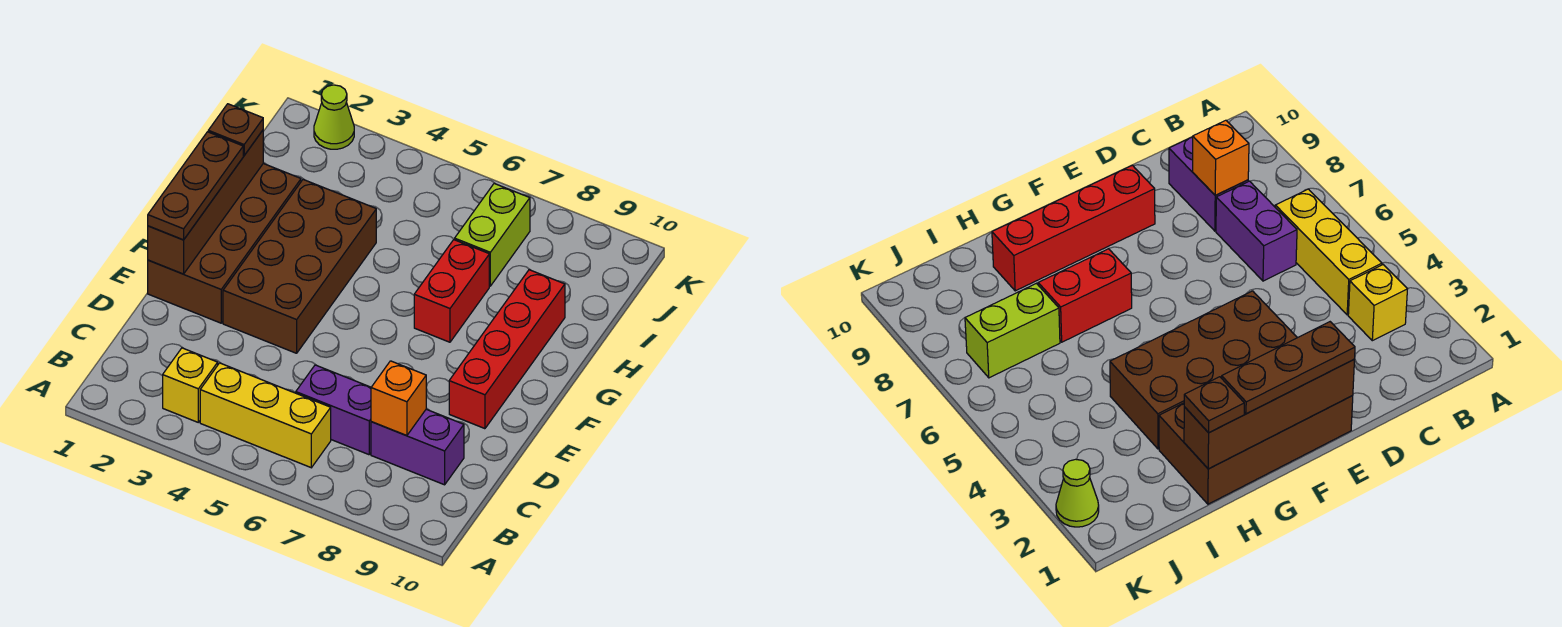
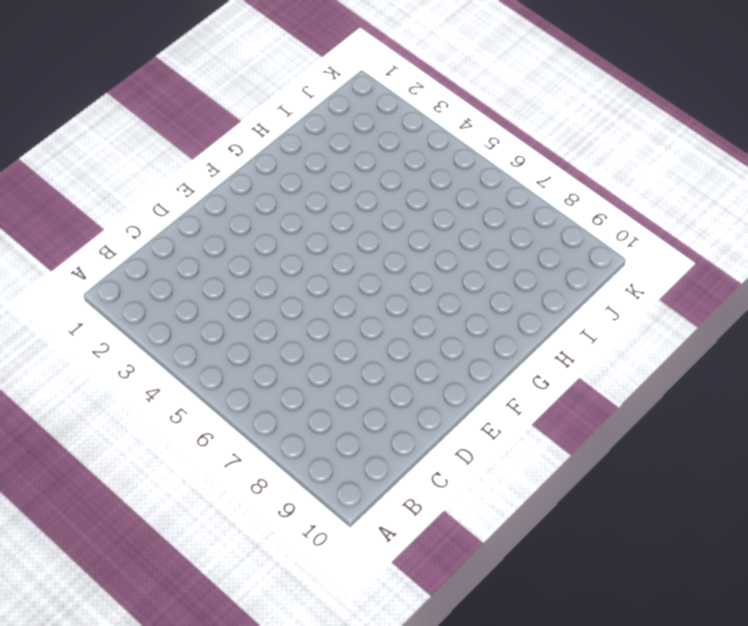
none -> yellow 1x1 brick [163,348,218,422]
none -> yellow 1x3 brick [200,363,331,468]
none -> purple 1x2 brick [296,365,371,455]

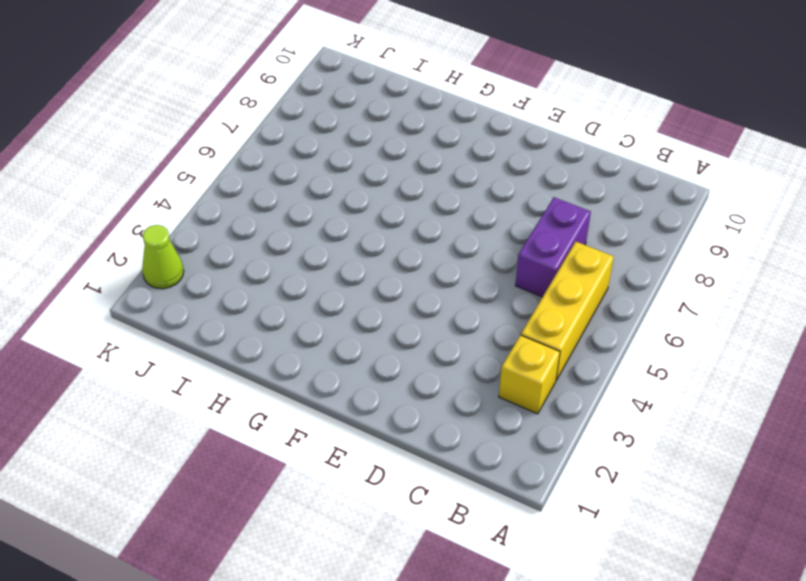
none -> purple 1x2 brick [371,409,464,485]
none -> brown 2x4 brick [148,164,301,323]
none -> brown 2x4 brick [223,180,376,353]

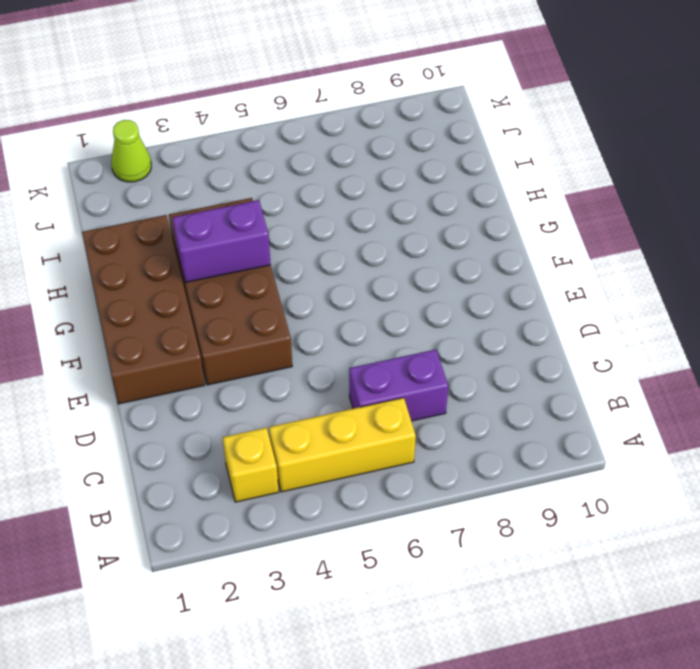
purple 1x2 brick [172,200,271,283] -> purple 1x2 brick moved to [371,409,464,485]
none -> red 1x4 brick [449,270,565,429]
none -> red 1x2 brick [414,240,489,342]
none -> lime 1x2 brick [455,184,530,286]

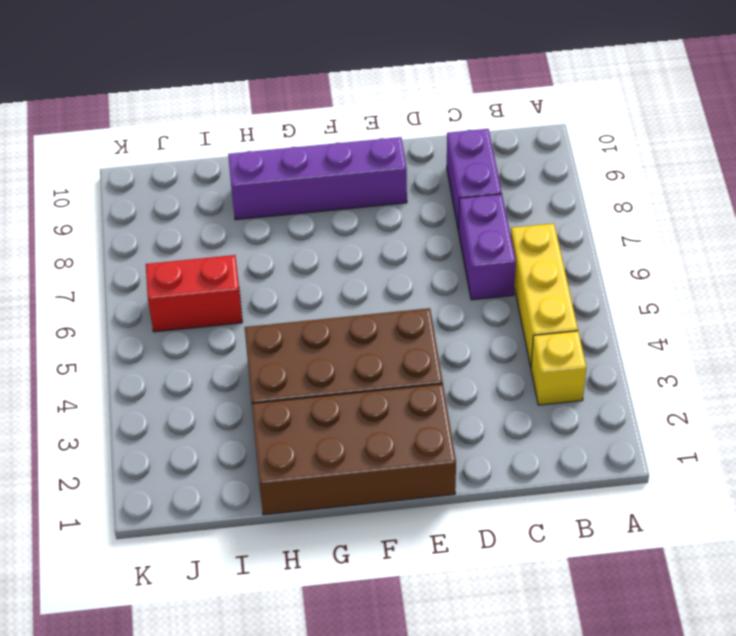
purple 1x4 brick [228,137,407,220] -> red 1x4 brick [449,270,565,429]
red 1x2 brick [146,255,242,332] -> red 1x2 brick moved to [414,240,489,342]
none -> lime 1x2 brick [455,184,530,286]
none -> lime 1x1 cone [314,85,354,149]
none -> orange 1x1 brick [371,361,426,435]

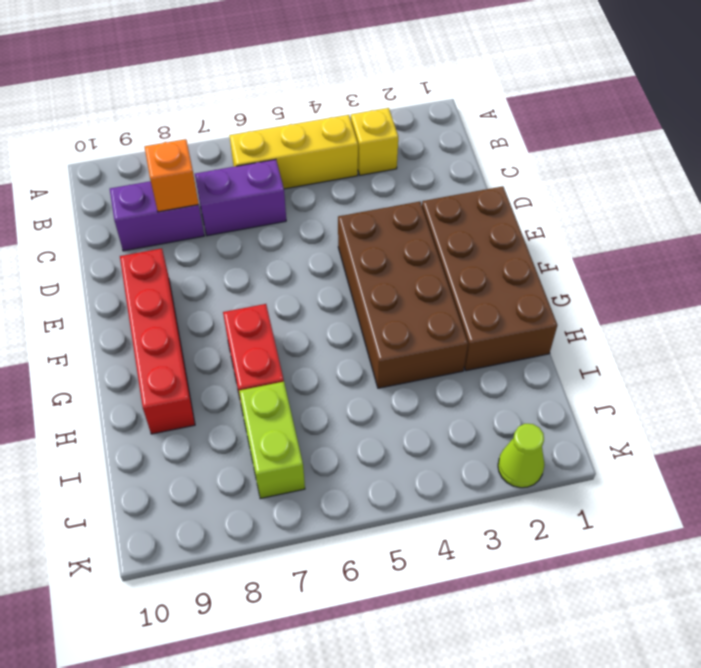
none -> brown 1x4 brick [148,130,263,274]
none -> brown 1x3 plate [148,132,243,240]
none -> brown 1x1 plate [208,104,263,155]

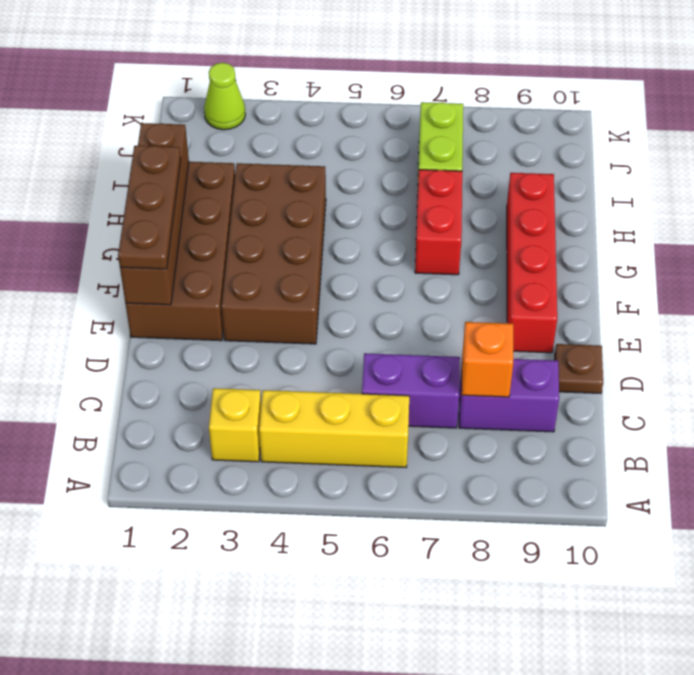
brown 1x1 plate [555,344,603,393] -> brown 1x1 plate moved to [208,104,263,155]

